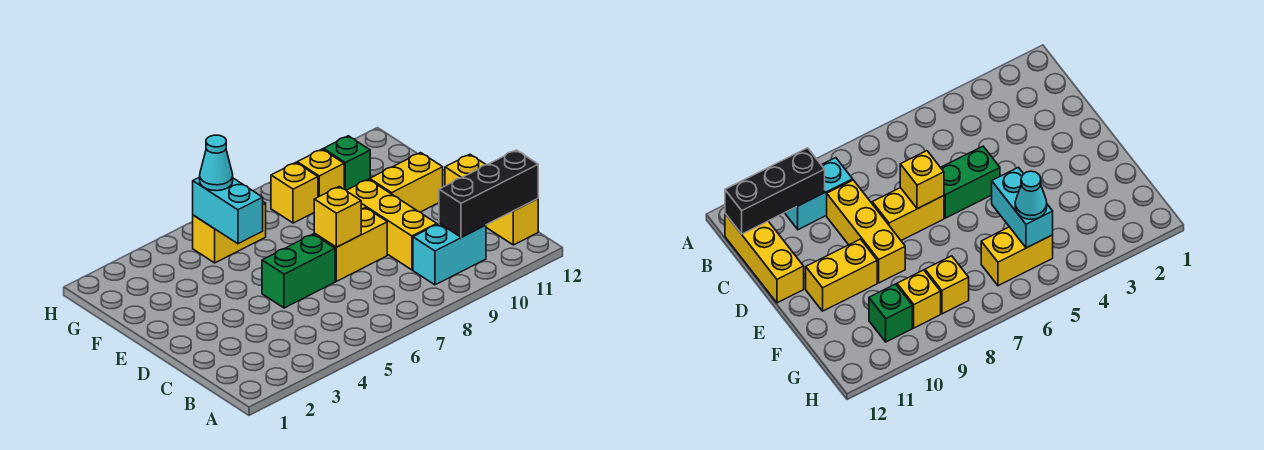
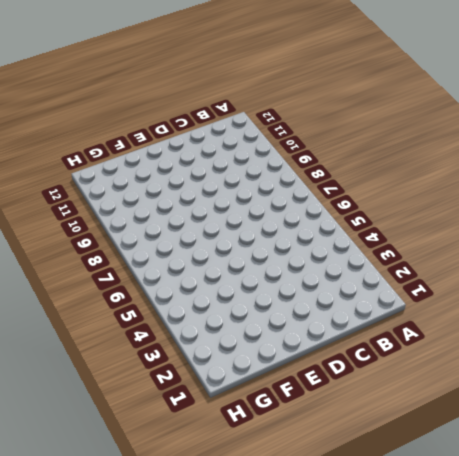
none -> cyan 1x2 brick [413,223,486,285]
none -> yellow 1x3 brick [445,154,538,245]
none -> yellow 1x3 brick [346,179,437,270]

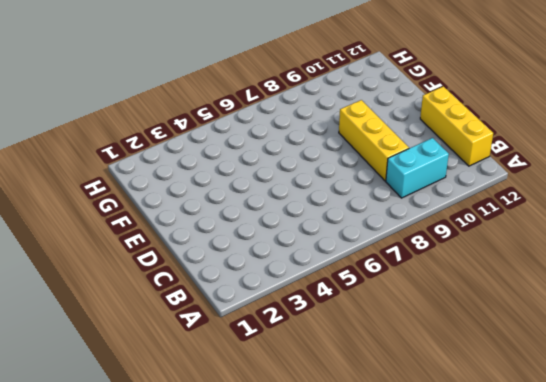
none -> green 1x2 brick [262,234,335,308]
none -> yellow 1x2 brick [314,208,387,281]
none -> yellow 1x2 brick [370,153,443,212]

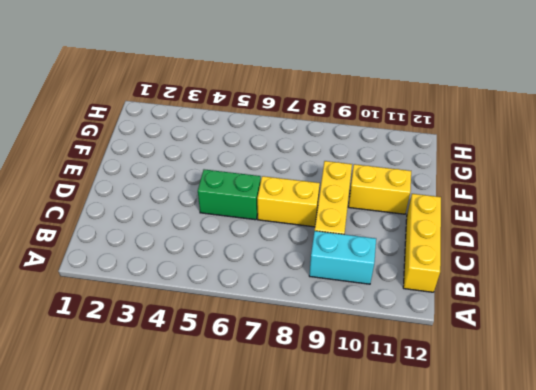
none -> yellow 1x2 brick [193,202,266,263]
none -> yellow 1x1 brick [271,163,318,223]
none -> yellow 1x1 brick [297,149,344,197]

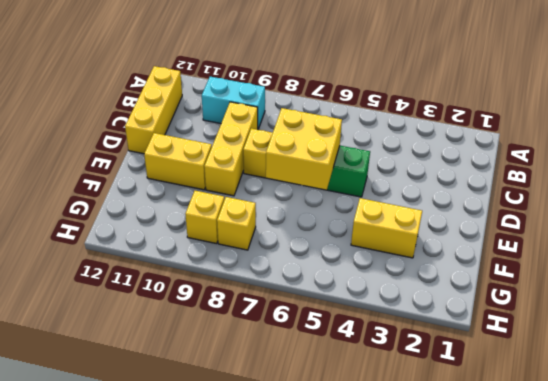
yellow 2x2 brick [266,108,342,190] -> yellow 1x1 brick [314,187,361,247]
yellow 1x2 brick [351,198,422,258] -> yellow 1x2 brick moved to [193,202,266,263]
none -> green 1x1 brick [323,136,370,190]
none -> black 1x3 brick [439,150,538,237]
none -> cyan 1x2 brick [193,177,263,244]

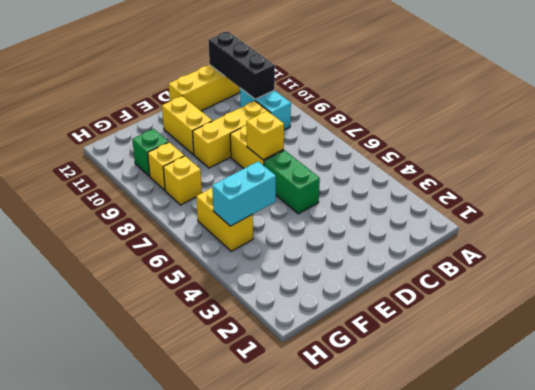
none -> cyan 1x1 cone [200,135,233,191]

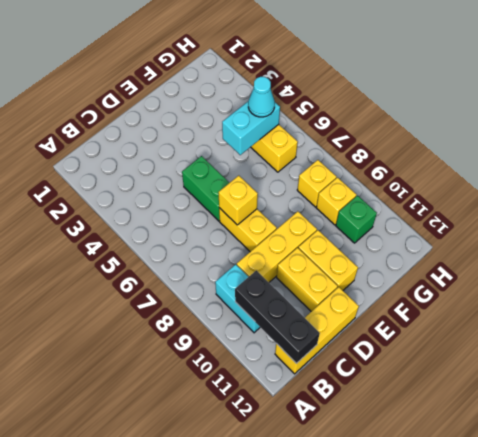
yellow 1x2 brick [277,248,338,311] -> none

